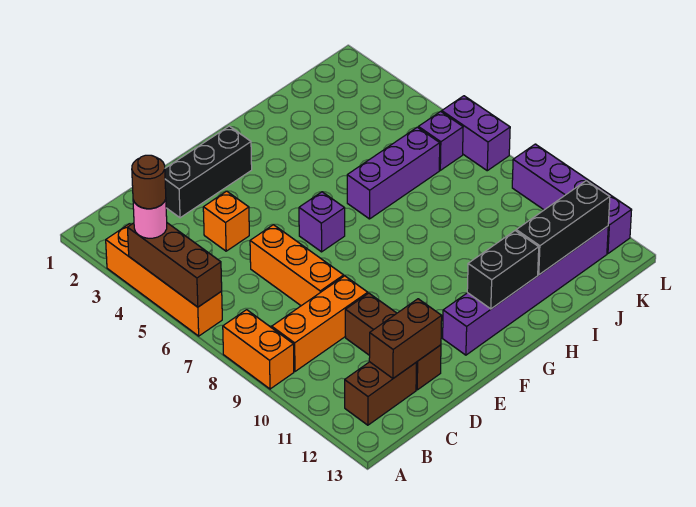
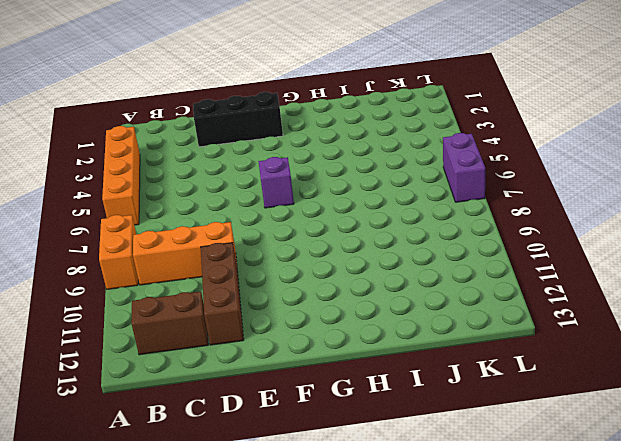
none -> orange 1x1 brick [203,191,249,251]
none -> orange 1x3 brick [250,225,344,306]
none -> purple 1x6 brick [443,226,608,355]

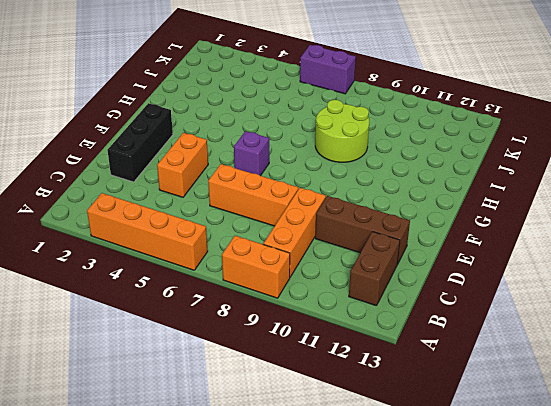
orange 1x2 brick [157,133,208,197] -> orange 1x1 brick [203,191,249,251]
lime 2x2 round brick [315,100,369,162] -> none
none -> purple 1x6 brick [443,226,608,355]
none -> purple 1x3 brick [347,127,440,219]
none -> purple 1x1 brick [418,111,463,170]

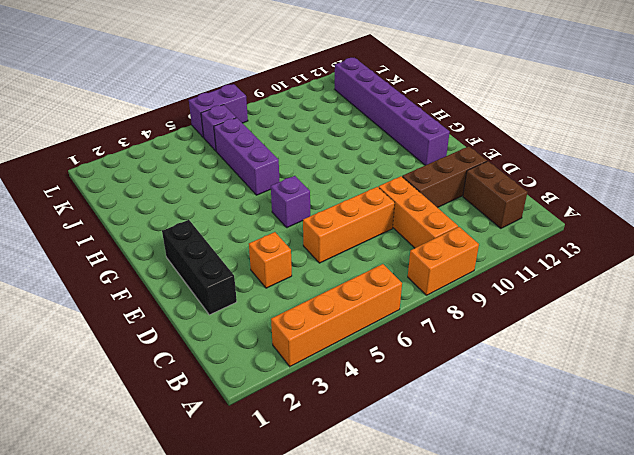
none -> purple 1x4 brick [512,144,632,254]
none -> brown 1x3 brick [127,223,222,307]
none -> brown 1x2 brick [369,299,442,378]

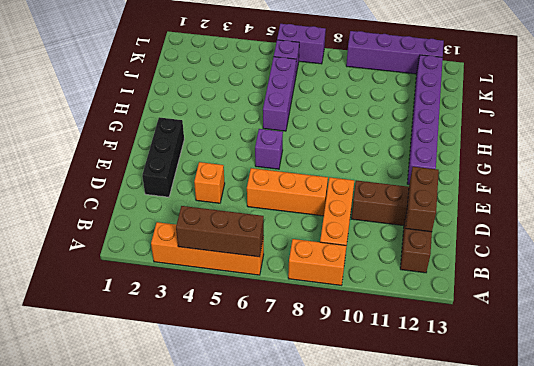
none -> black 1x2 brick [467,231,539,309]
none -> black 1x3 brick [516,181,610,275]
none -> pink 1x1 round brick [133,199,167,238]

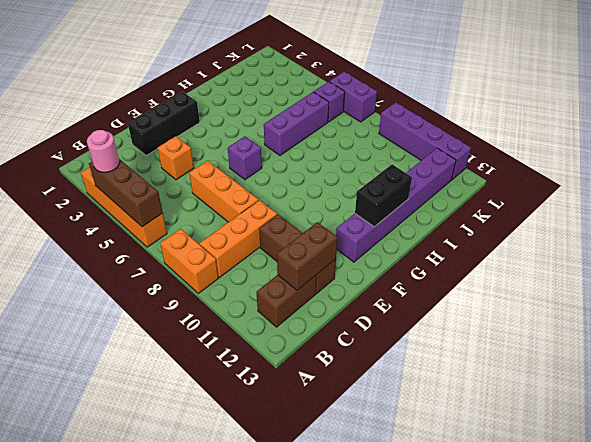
none -> black 1x3 brick [516,181,610,275]
none -> brown 1x1 round brick [132,155,166,209]

